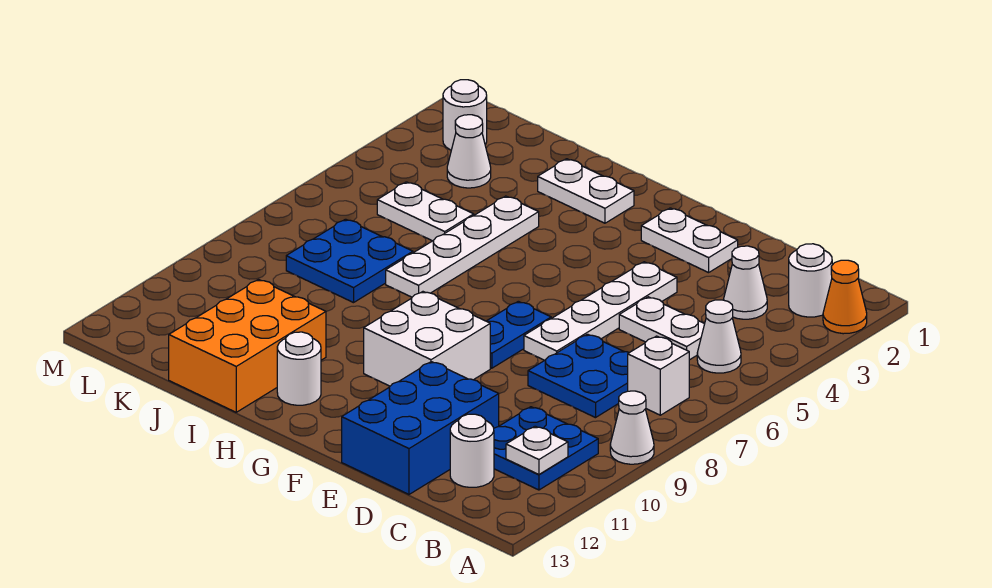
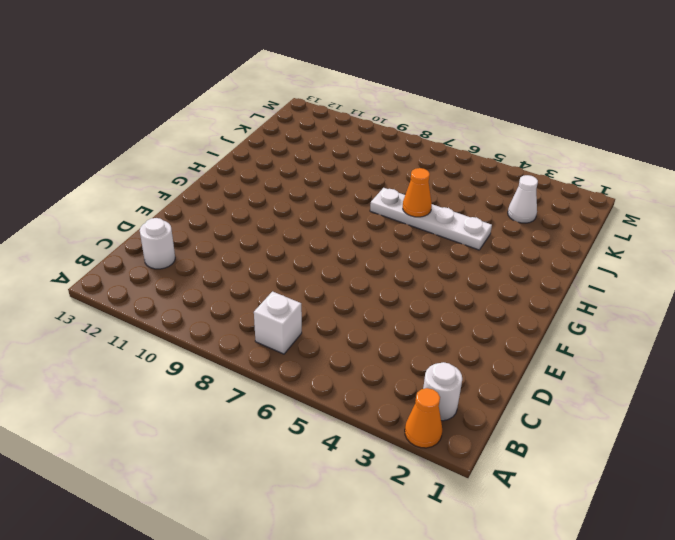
orange 1x1 cone [403,168,432,217] -> none
none -> white 1x1 cone [610,391,654,464]
none -> white 1x1 cone [697,300,741,373]
none -> blue 2x2 plate [494,407,598,490]

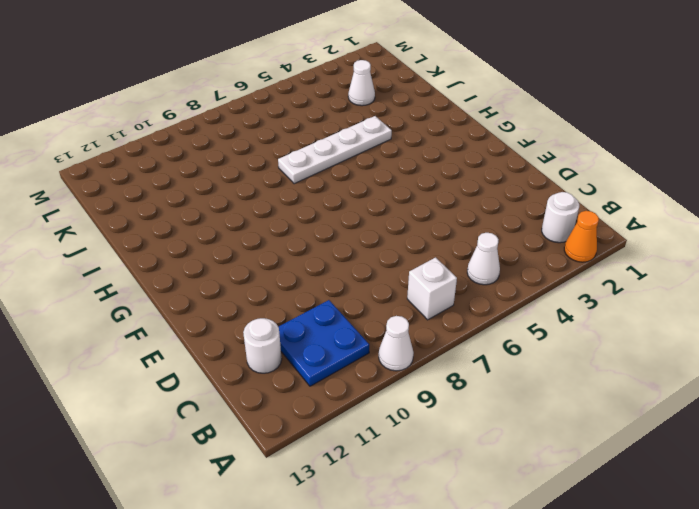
none -> white 1x1 cone [724,246,767,319]
none -> white 1x2 plate [619,297,704,360]
none -> blue 2x2 plate [528,334,629,418]

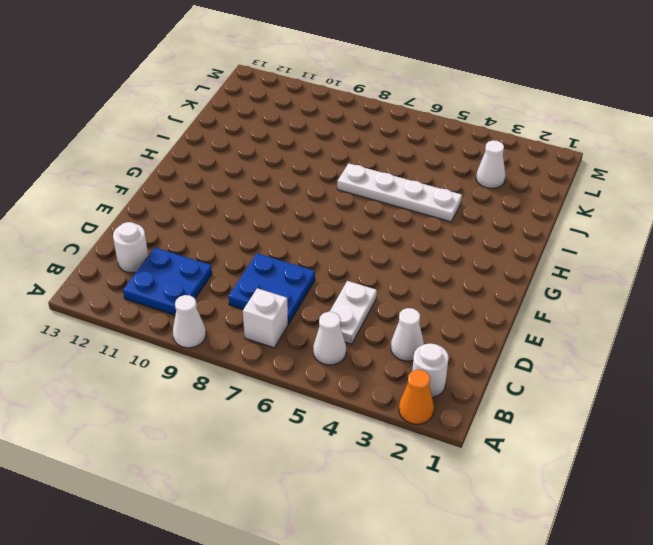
none -> blue 2x3 brick [342,362,499,494]
none -> white 1x2 plate [641,208,738,273]
none -> white 1x4 plate [524,262,677,360]

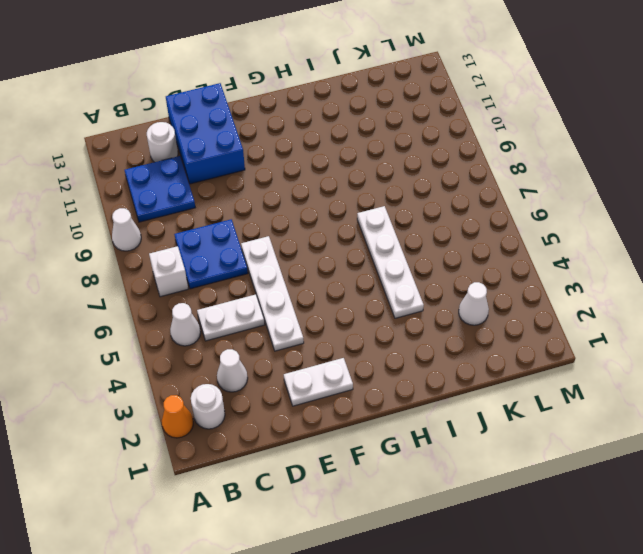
none -> blue 1x2 plate [487,301,551,368]
none -> white 2x2 brick [364,292,490,386]
none -> white 1x2 plate [538,159,634,223]

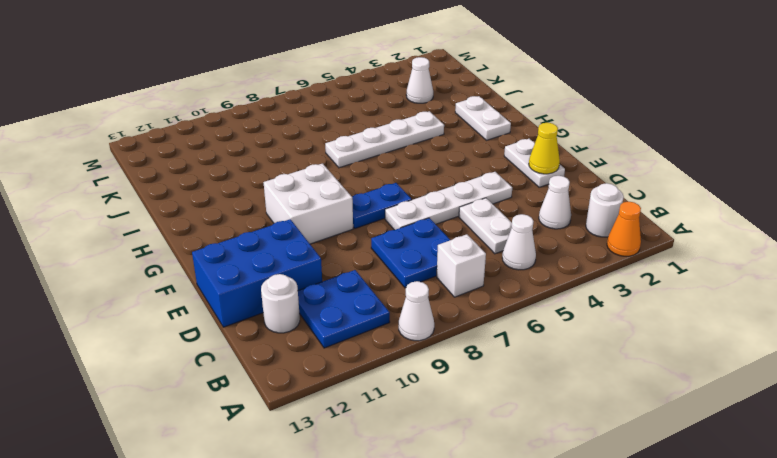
yellow 1x1 cone [529,123,560,174] -> none
none -> white 1x1 round brick [277,332,321,405]
none -> orange 2x3 brick [169,280,326,412]
none -> white 1x2 plate [377,182,474,241]

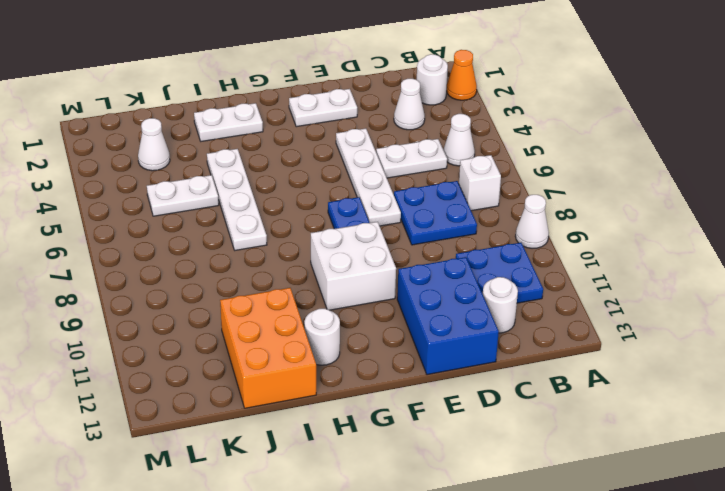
none -> blue 2x2 plate [286,219,413,303]
none -> white 1x1 round brick [443,80,487,150]
none -> white 1x1 plate [506,426,568,474]

